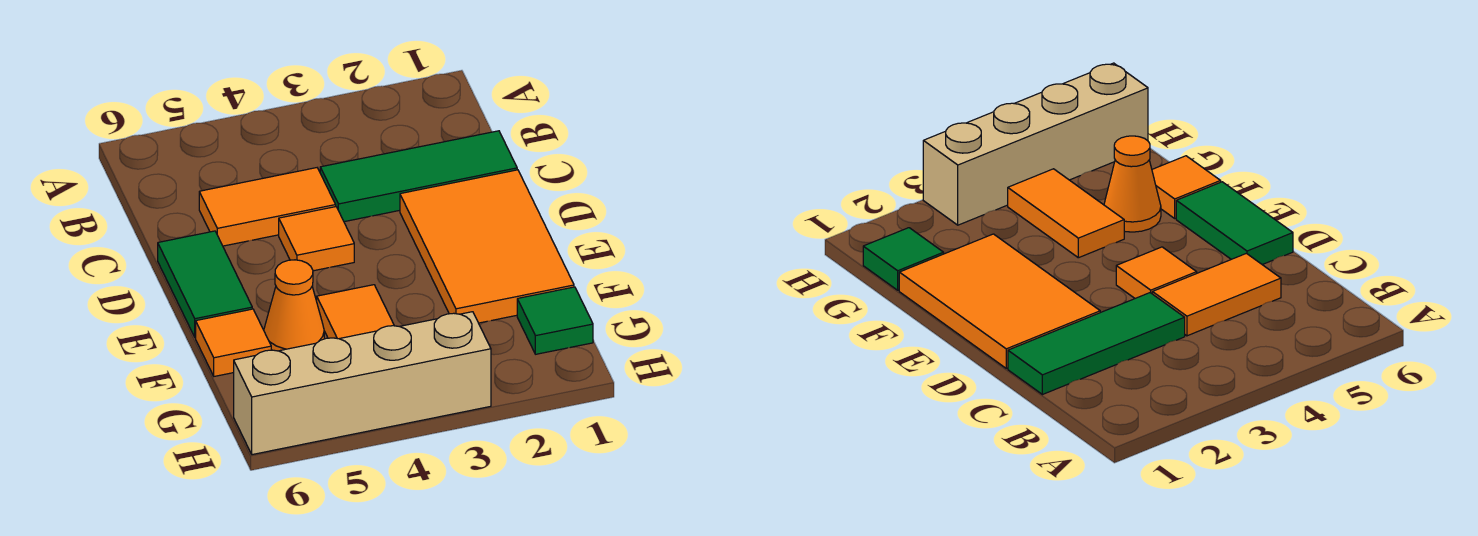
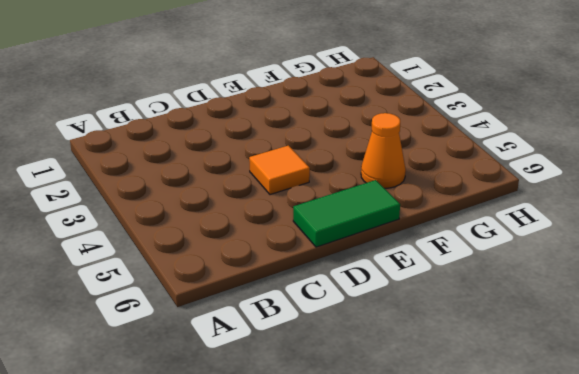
none -> green 1x3 tile [320,131,517,222]
none -> orange 1x2 tile [199,168,336,246]

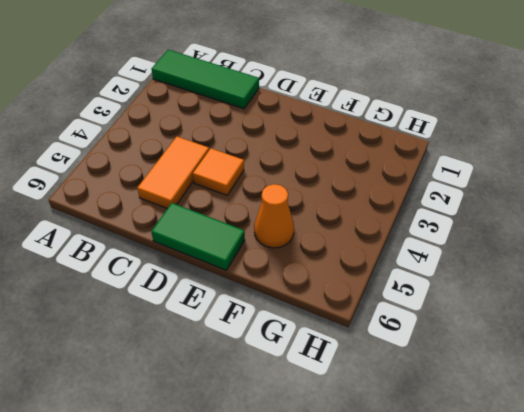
green 1x3 tile [152,50,259,109] -> green 1x3 tile turned to [320,131,517,222]
none -> orange 2x3 tile [400,170,574,323]
none -> orange 1x2 tile [317,285,394,339]

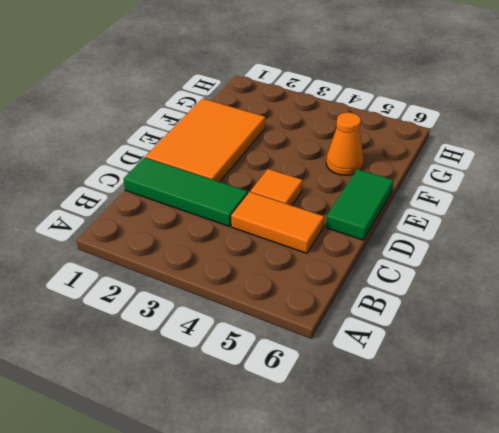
none -> orange 1x2 tile [317,285,394,339]
none -> orange 1x1 tile [196,309,271,376]

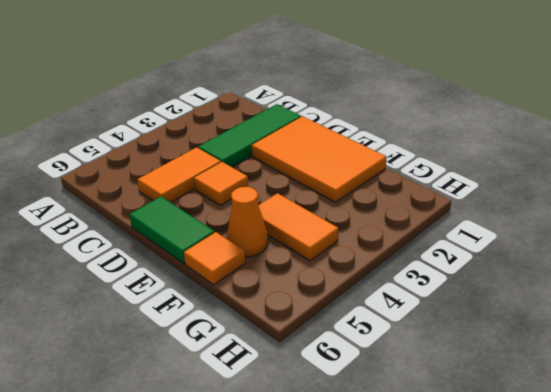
none -> green 1x1 tile [517,287,593,354]
none -> tan 1x4 brick [234,312,491,455]

